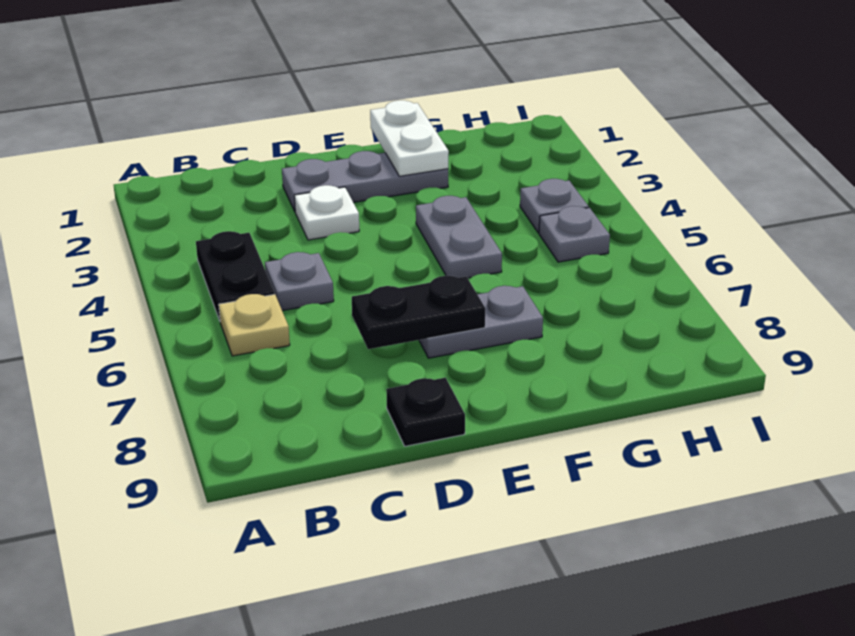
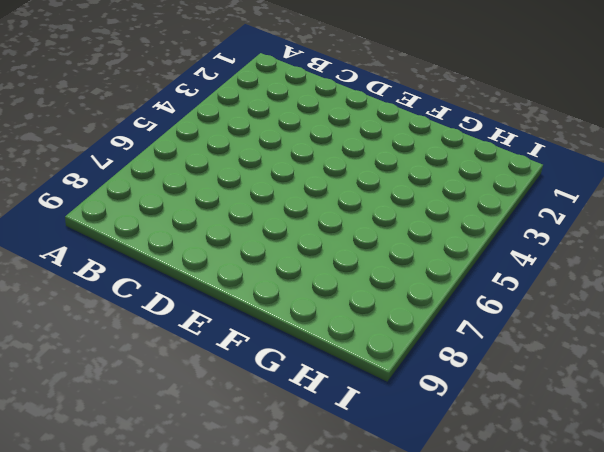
none -> black 1x2 plate [196,231,275,320]
none -> tan 1x1 plate [219,294,290,356]
none -> grey 1x1 plate [265,252,334,311]

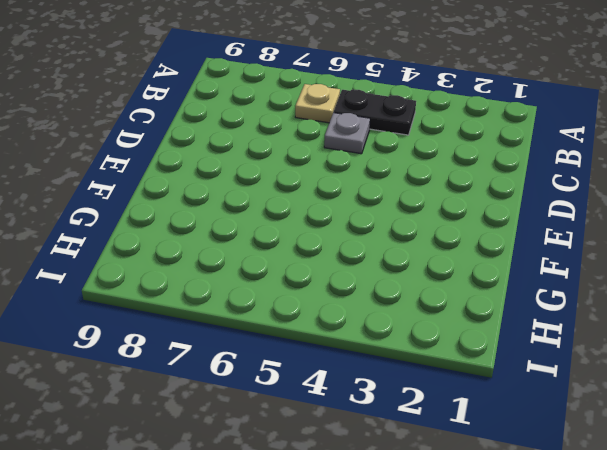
none -> grey 1x3 plate [282,151,448,211]
none -> white 1x1 plate [294,185,359,240]
none -> black 1x1 plate [386,378,465,446]

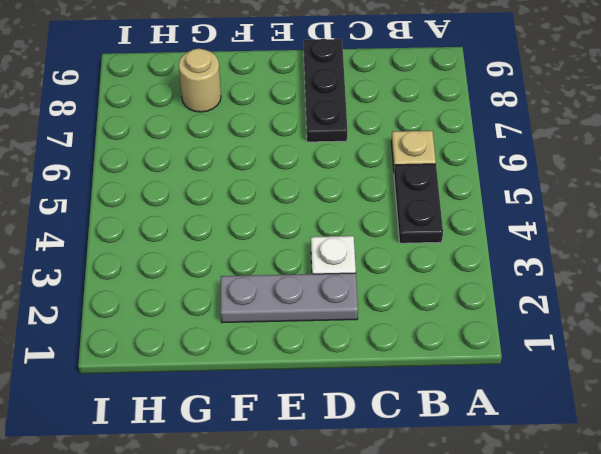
black 1x3 plate [304,39,347,142] -> black 1x1 plate [386,378,465,446]
tan 1x1 round brick [179,48,221,112] -> none
none -> grey 1x1 plate [265,252,334,311]
none -> grey 1x2 plate [419,286,543,358]
none -> grey 1x2 plate [416,196,502,278]

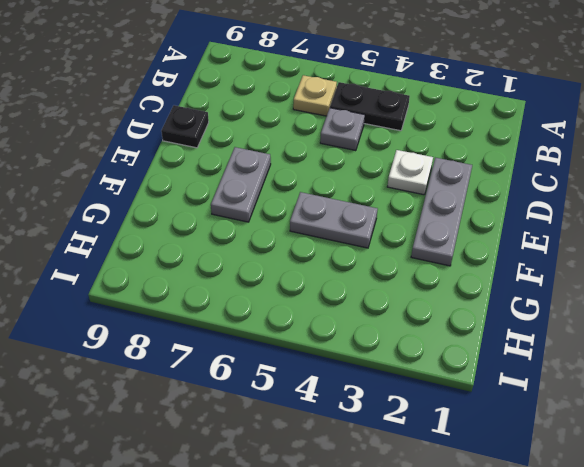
none -> grey 1x1 plate [520,179,589,233]
none -> grey 1x1 plate [539,206,610,262]
none -> black 1x2 plate [352,276,485,349]

